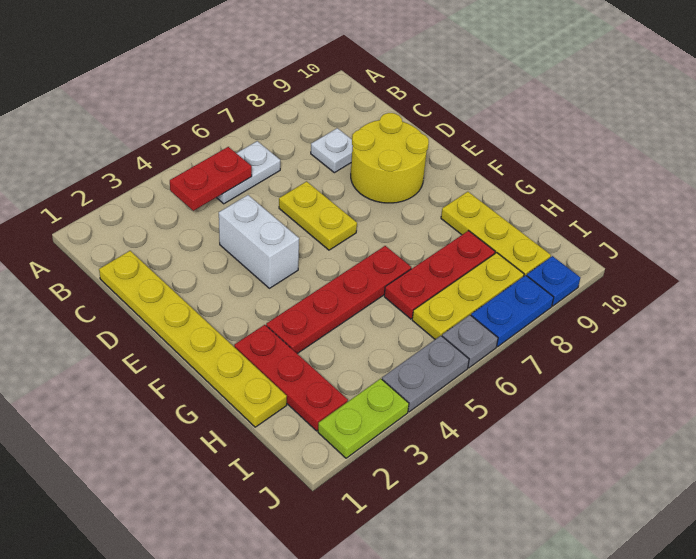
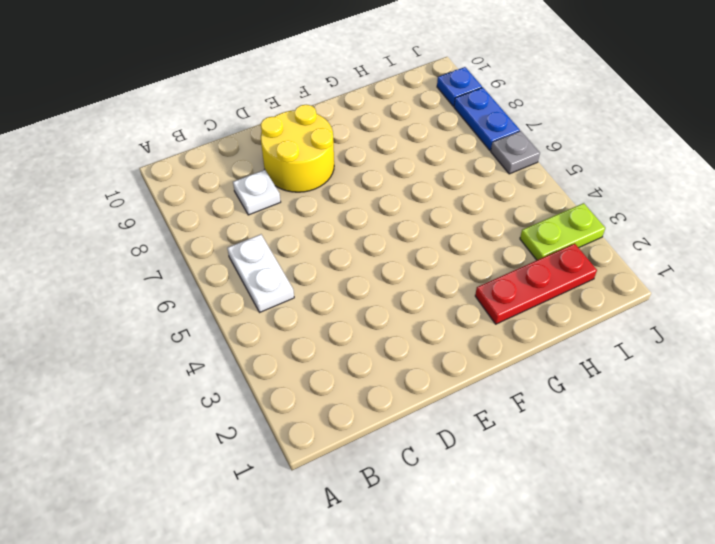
lime 1x2 plate [520,203,605,260] -> lime 1x2 plate turned to [318,378,409,458]
none -> yellow 1x6 plate [99,251,287,427]
none -> white 1x2 brick [219,195,299,288]
none -> yellow 1x2 plate [279,181,357,250]

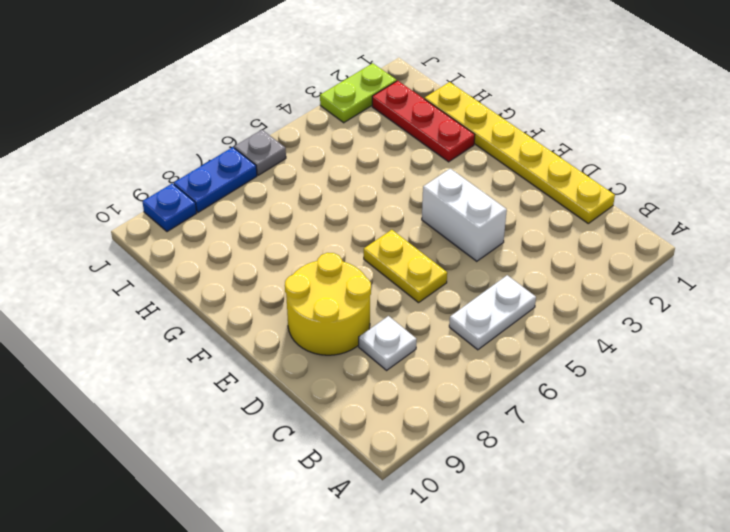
none -> red 1x4 plate [266,246,411,354]
none -> yellow 1x3 plate [441,192,551,276]
none -> red 1x3 plate [384,231,495,319]

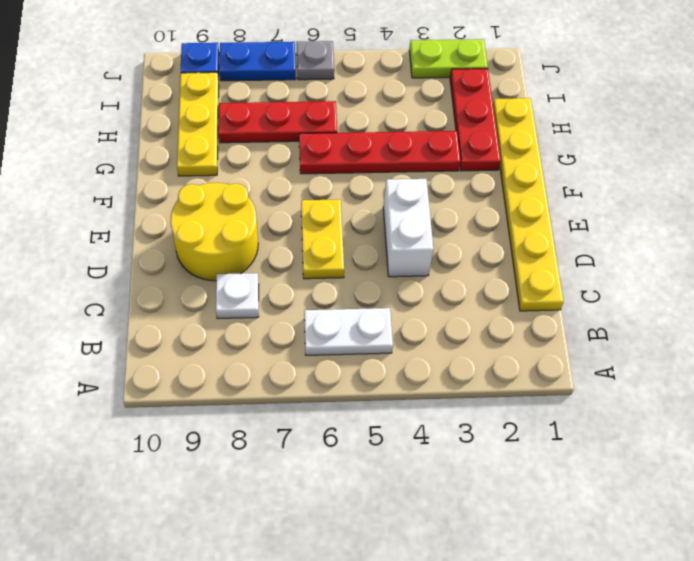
none -> yellow 1x3 plate [412,253,524,339]
none -> grey 1x2 plate [382,336,469,412]
none -> red 1x2 plate [170,147,252,211]

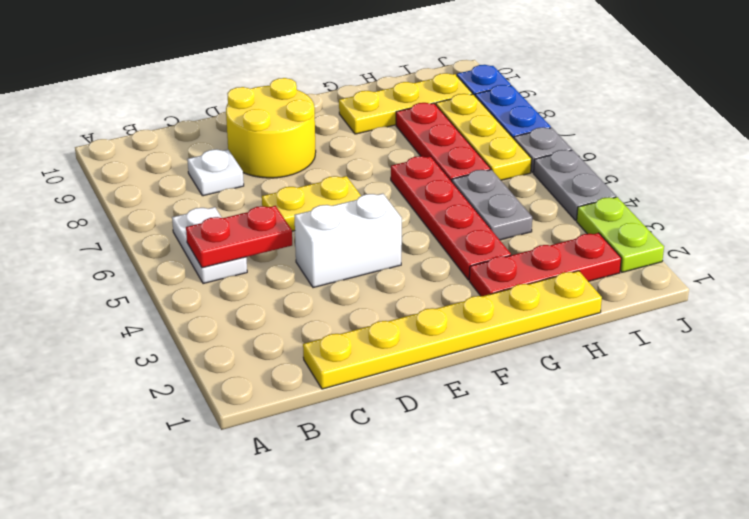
red 1x2 plate [186,206,292,268] -> red 1x2 plate turned to [170,147,252,211]
grey 1x2 plate [452,170,532,240] -> none

